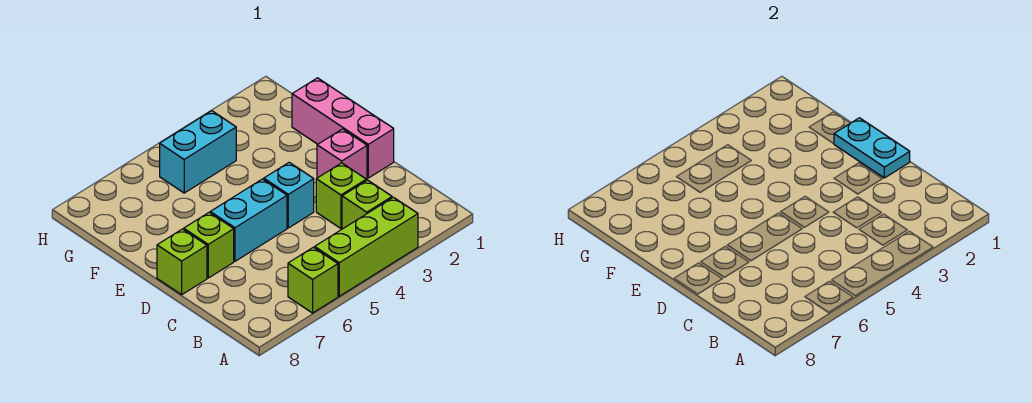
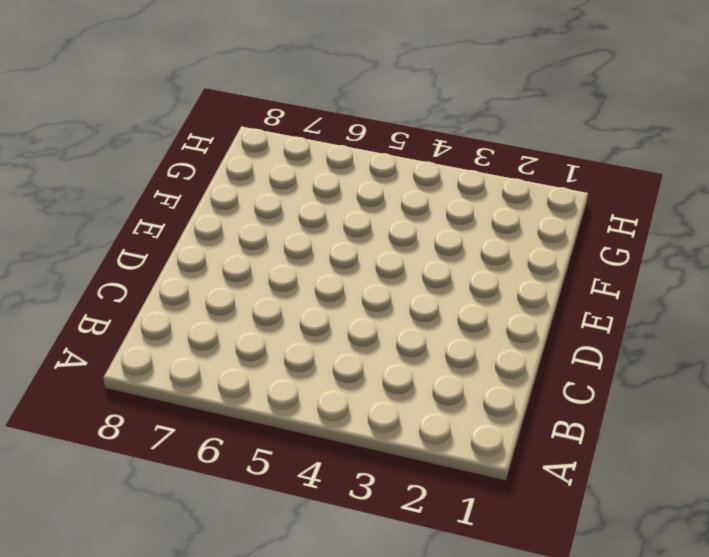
none -> lime 1x3 brick [315,197,418,296]
none -> lime 1x1 brick [288,247,338,313]
none -> lime 1x1 brick [342,180,392,229]

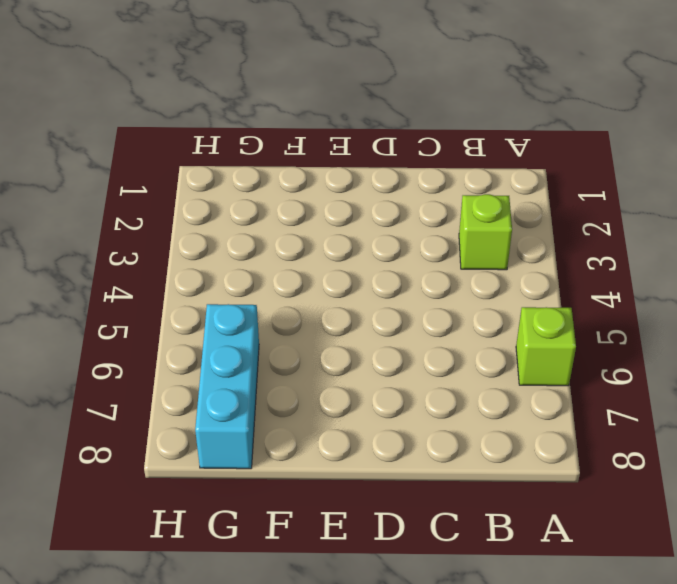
cyan 1x3 brick [195,304,259,469] -> none
none -> lime 1x3 brick [315,197,418,296]
none -> lime 1x1 brick [316,163,366,228]
none -> pink 1x3 brick [292,78,394,178]

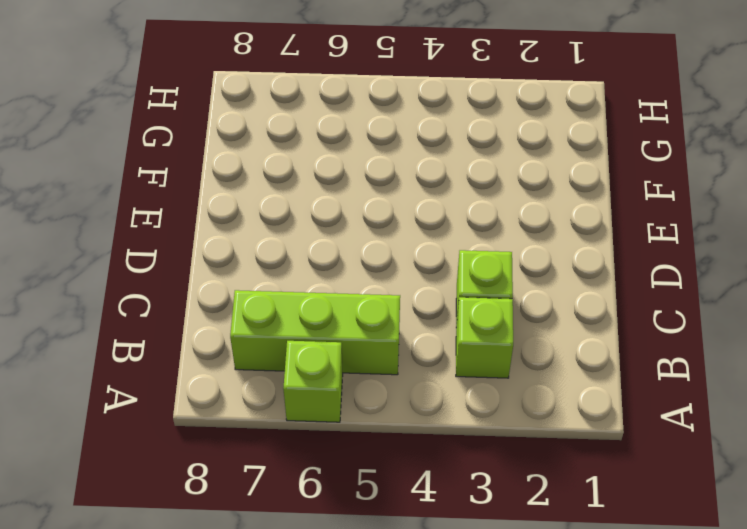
lime 1x3 brick [230,290,400,375] -> lime 1x3 brick moved to [315,197,418,296]
none -> pink 1x3 brick [292,78,394,178]
none -> pink 1x1 brick [317,129,367,179]
none -> cyan 1x1 brick [264,162,314,228]

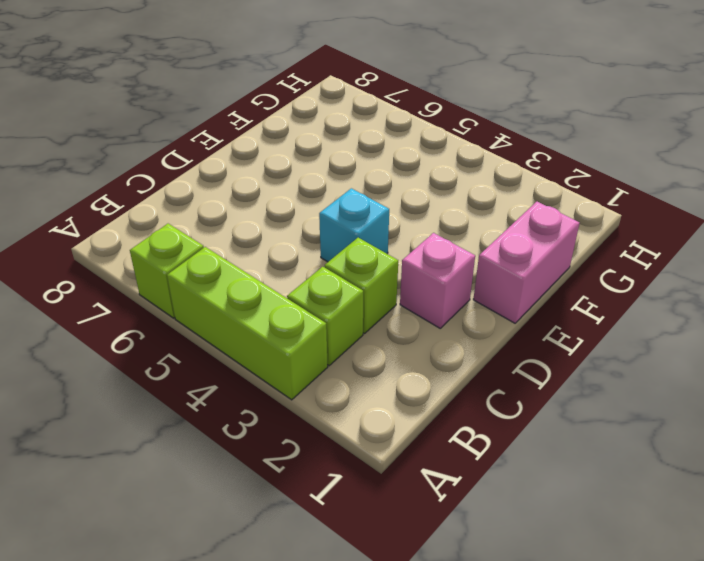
pink 1x2 brick [473,202,580,323] -> pink 1x3 brick [292,78,394,178]
none -> cyan 1x2 brick [210,179,287,261]
none -> lime 1x1 brick [184,212,234,278]
none -> lime 1x1 brick [157,229,207,295]

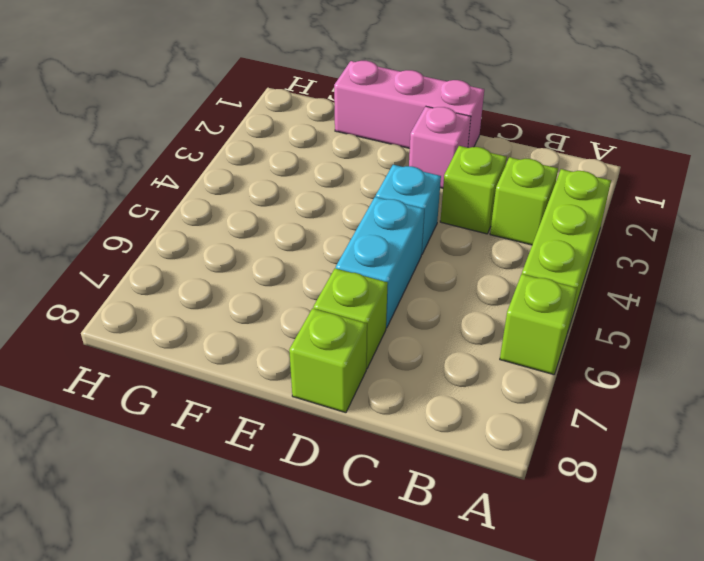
none -> cyan 1x2 brick [160,111,236,193]
none -> cyan 1x2 plate [834,118,910,178]

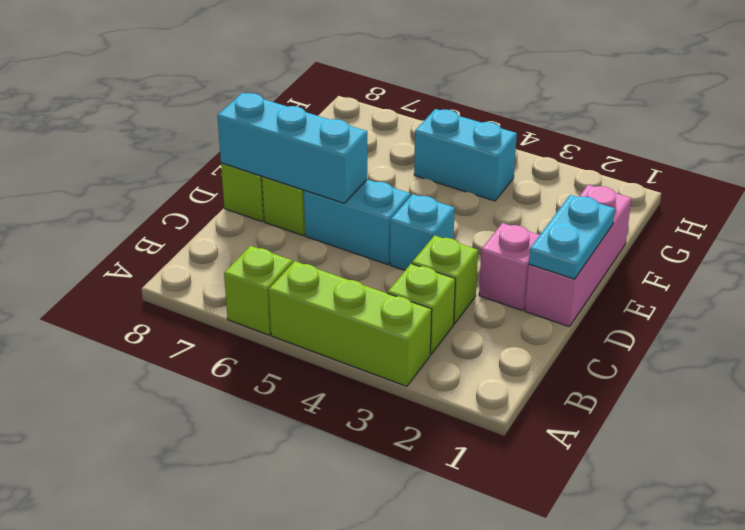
cyan 1x3 brick [217,93,367,203] -> none

